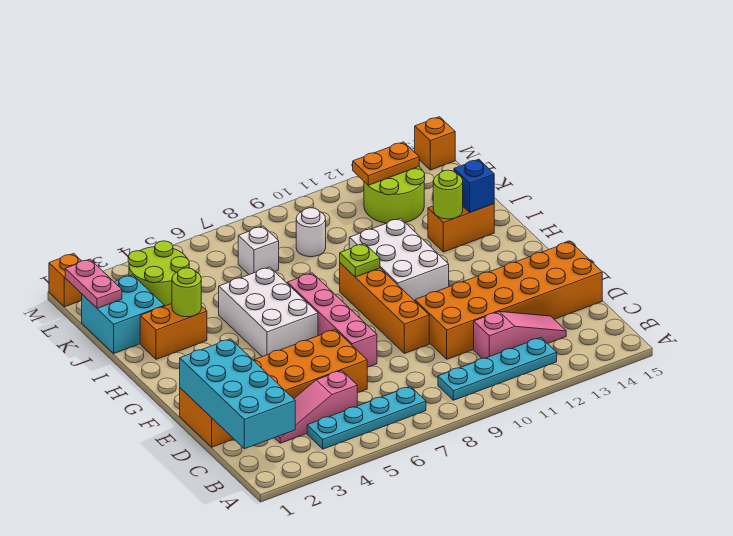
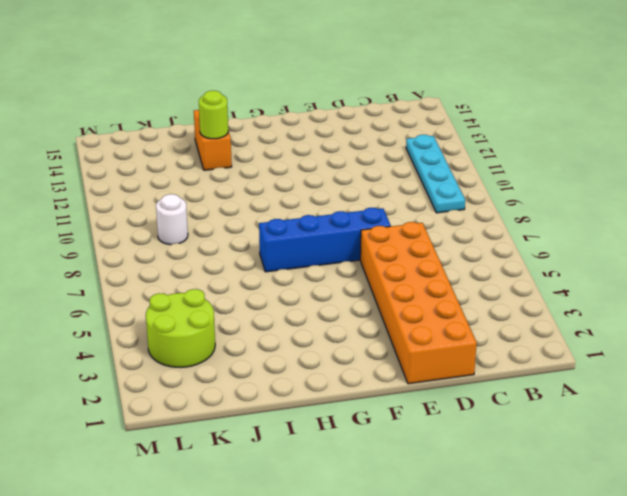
blue 1x4 brick [259,208,391,272] -> pink 1x4 brick [287,273,377,367]
none -> cyan 1x4 plate [307,386,426,449]
none -> pink 1x3 slope [275,370,357,443]
none -> pink 1x3 slope [474,312,566,358]

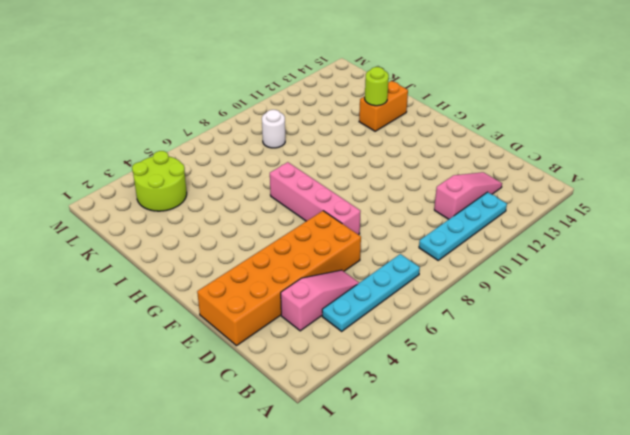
pink 1x3 slope [281,270,359,331] -> pink 1x3 slope turned to [275,370,357,443]
none -> orange 2x6 brick [415,242,602,359]
none -> orange 1x4 brick [340,263,429,353]
none -> white 2x3 brick [219,267,318,357]

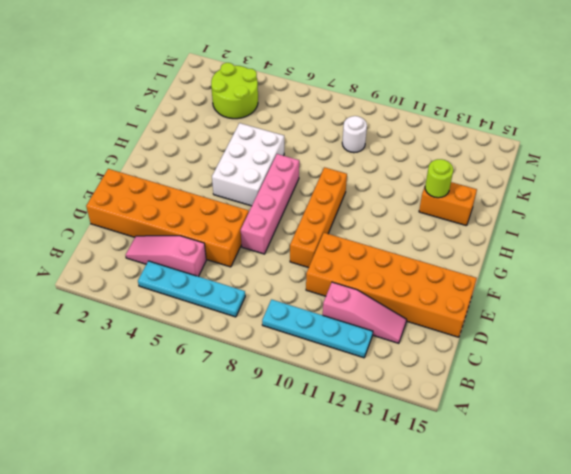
none -> white 2x3 brick [349,218,449,301]
none -> orange 1x2 brick [140,304,207,359]
none -> cyan 2x2 brick [82,275,165,353]

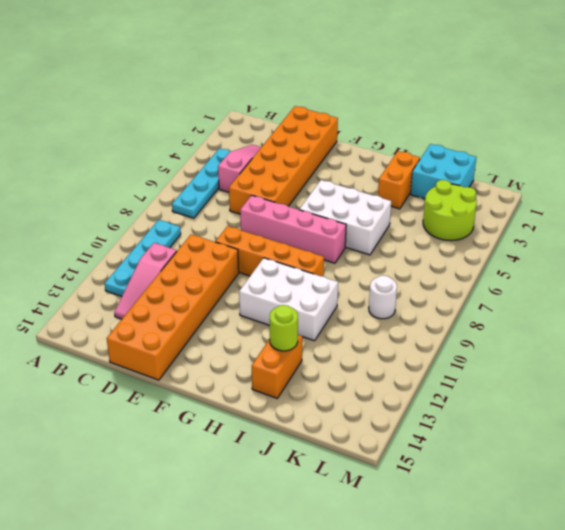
none -> white 1x1 brick [238,226,279,275]
none -> lime 2x2 round brick [364,167,425,223]
none -> orange 1x1 brick [49,253,82,307]

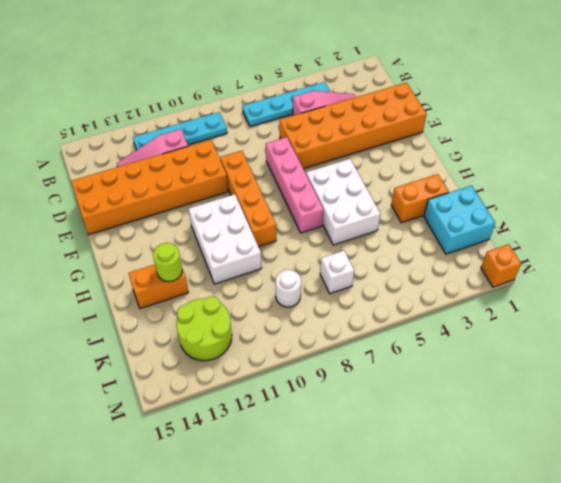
none -> lime 2x2 round brick [128,241,189,306]
none -> orange 1x1 brick [415,117,455,170]
none -> cyan 2x4 brick [180,339,295,449]

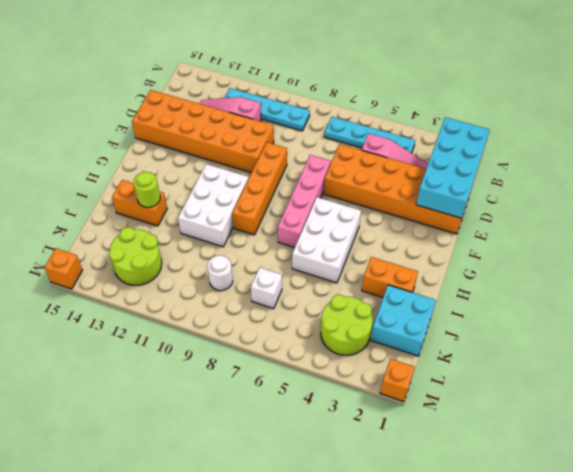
none -> lime 1x1 plate [340,244,380,277]
none -> lime 1x1 round brick [172,268,201,317]
none -> blue 1x1 brick [454,159,494,212]

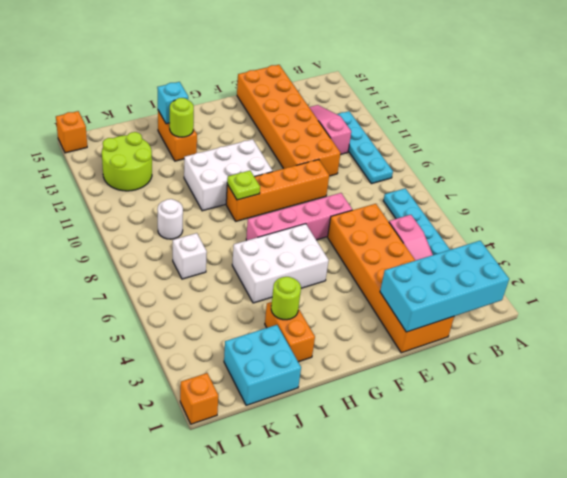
cyan 1x1 brick [157,82,188,124] -> blue 1x1 brick [454,159,494,212]
none -> lime 2x2 round brick [128,241,189,306]
none -> pink 1x2 plate [65,259,122,308]
none -> orange 1x2 plate [353,142,419,185]

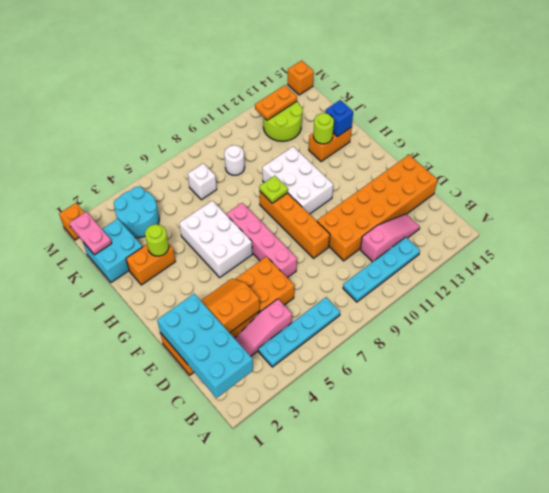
orange 2x2 slope [201,279,260,333] -> none
cyan 2x2 round brick [114,187,159,238] -> lime 2x2 round brick [128,241,189,306]

